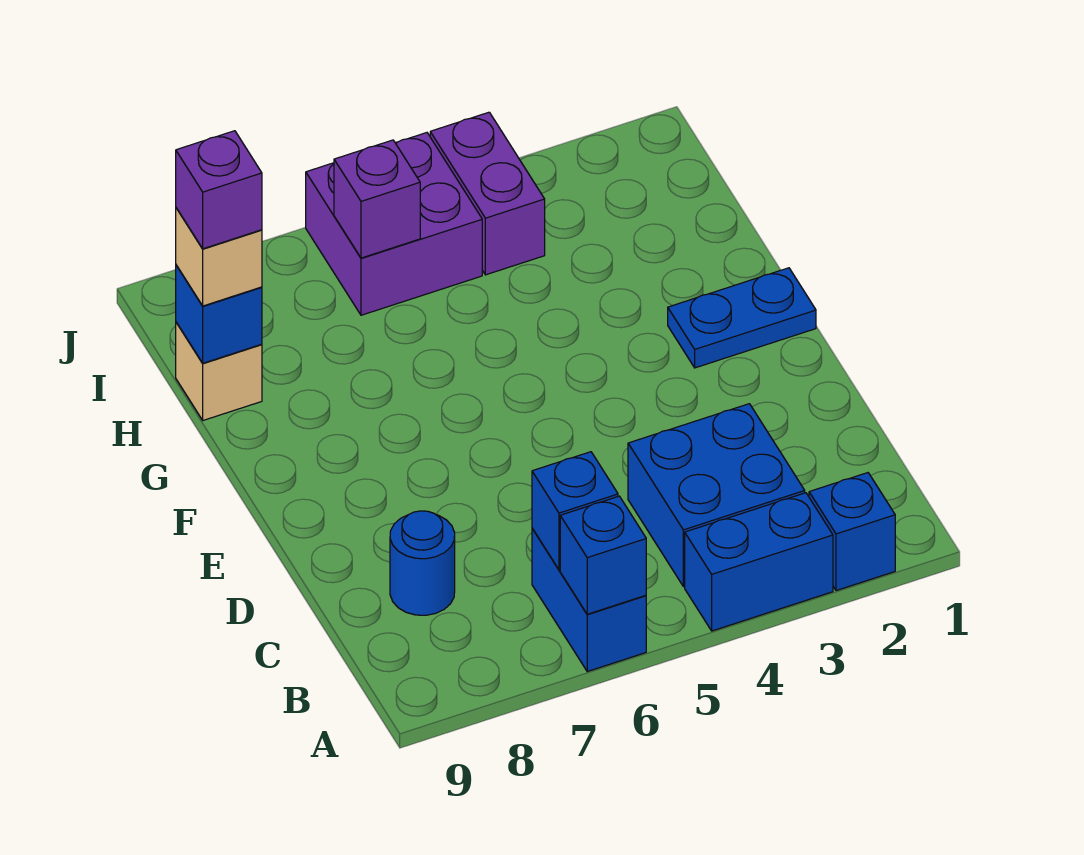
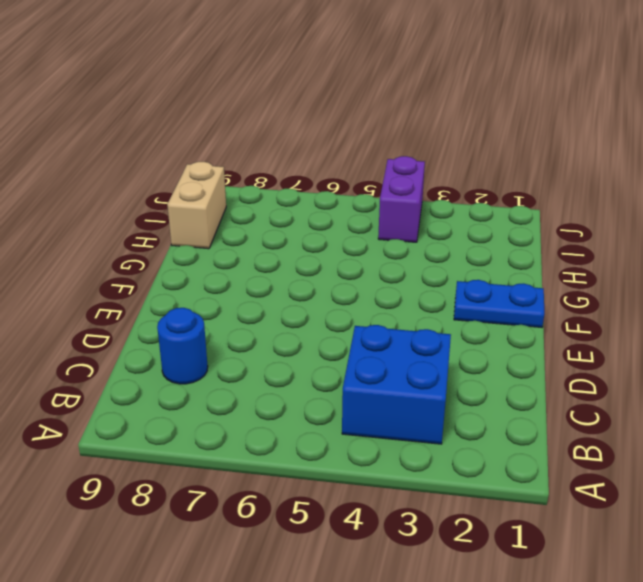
tan 1x2 brick [167,162,226,249] -> tan 1x1 brick [176,322,262,420]
none -> blue 1x1 brick [809,473,895,591]
none -> blue 1x2 brick [685,493,833,631]
none -> blue 1x2 brick [532,528,646,671]

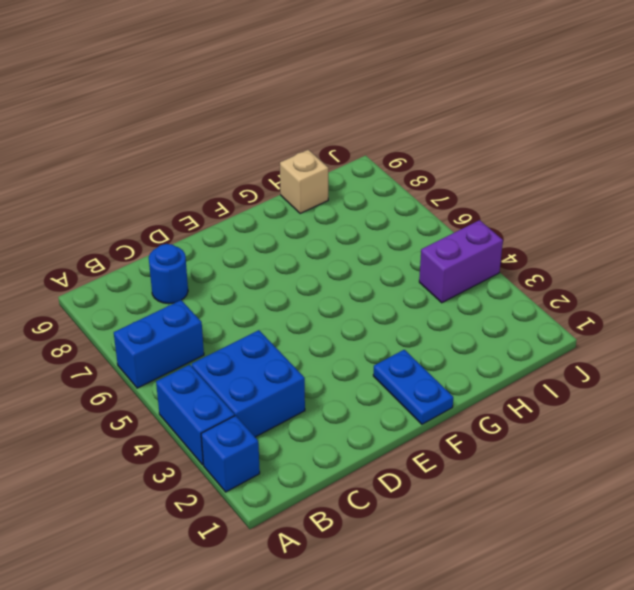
none -> purple 2x2 brick [306,133,482,315]
none -> blue 1x1 brick [560,496,646,614]
none -> blue 1x1 brick [532,452,618,570]

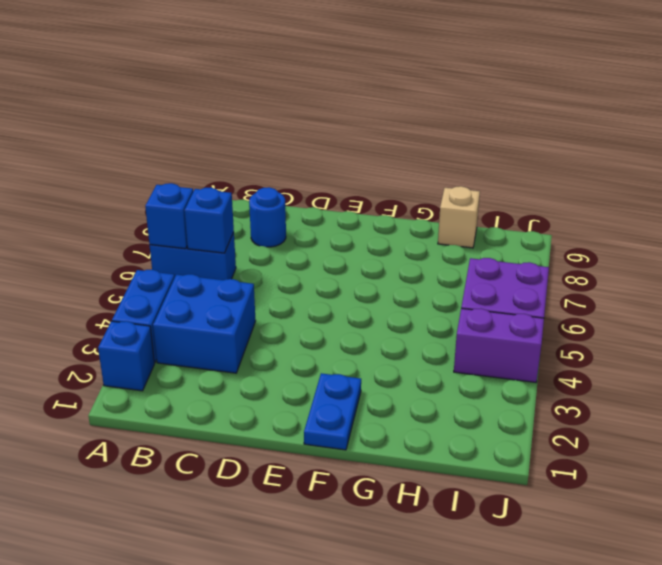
none -> blue 1x1 brick [176,265,262,363]
none -> purple 1x1 brick [334,140,420,258]
none -> tan 1x1 brick [176,208,262,306]

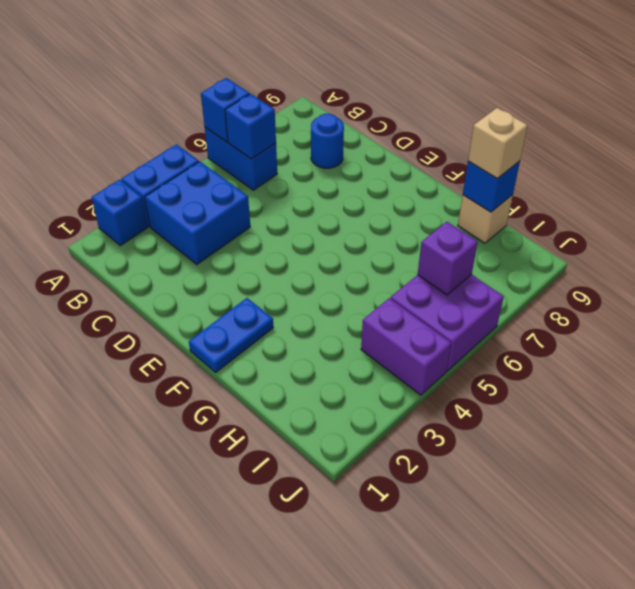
none -> purple 1x1 brick [176,131,262,249]

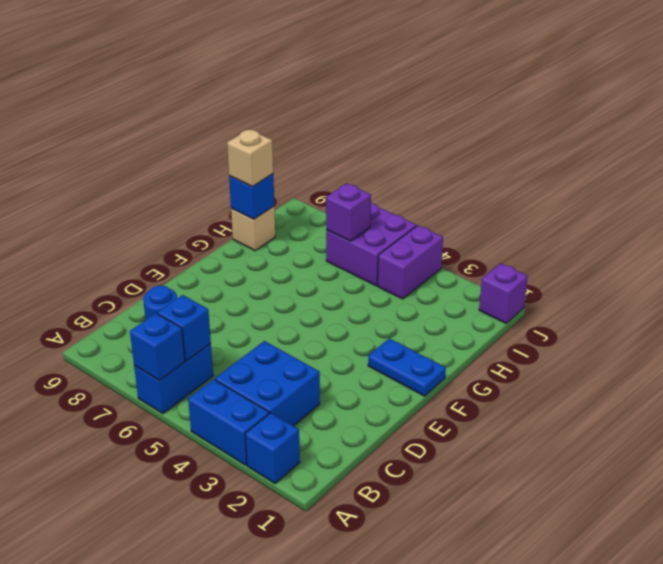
purple 1x1 brick [479,263,528,323] -> purple 1x1 brick moved to [176,131,262,249]

